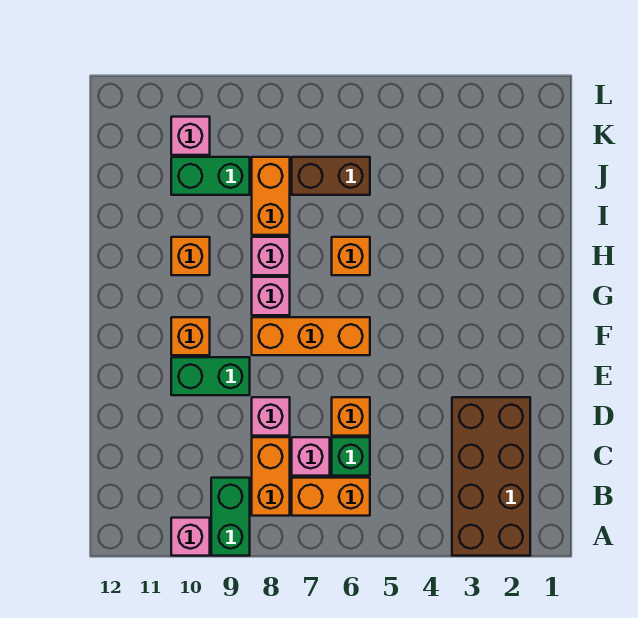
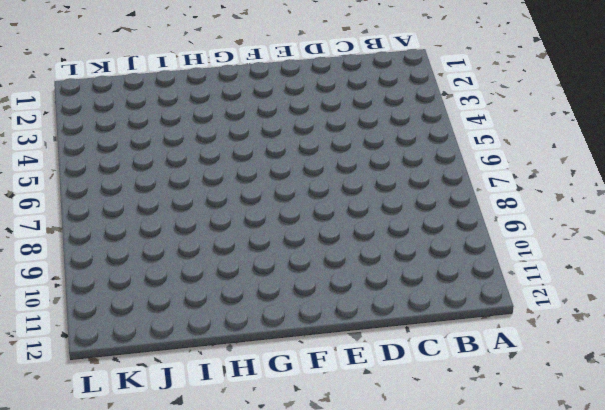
none -> brown 2x4 brick [452,397,530,556]
none -> green 1x2 brick [211,478,250,556]
none -> pink 1x1 brick [171,518,210,556]

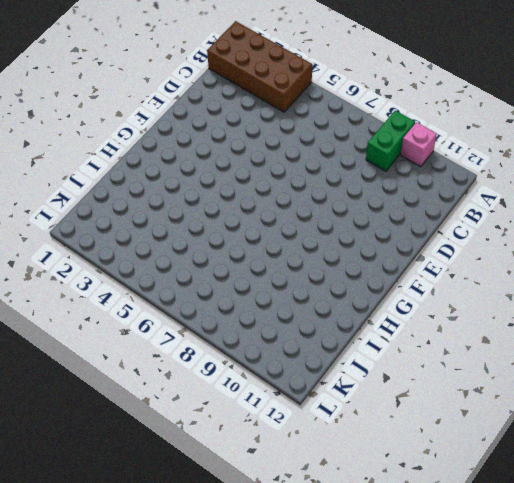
brown 2x4 brick [207,21,312,112] -> brown 2x4 brick turned to [452,397,530,556]
none -> orange 1x2 brick [292,478,370,516]
none -> orange 1x2 brick [252,437,290,516]
none -> green 1x1 brick [332,437,370,476]

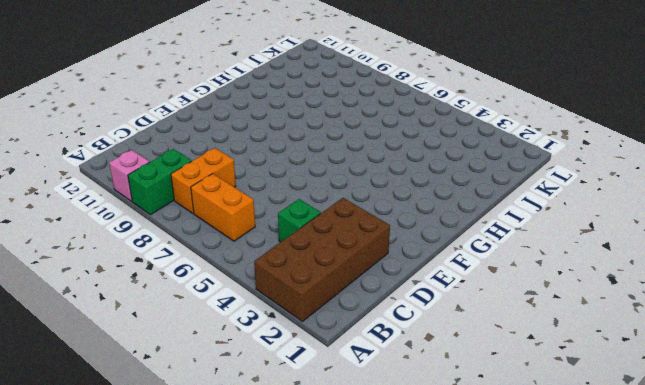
green 1x1 brick [278,199,321,242] -> green 1x1 brick moved to [332,437,370,476]
none -> pink 1x1 brick [292,437,330,476]
none -> orange 1x1 brick [332,397,370,436]
none -> pink 1x1 brick [252,397,290,436]

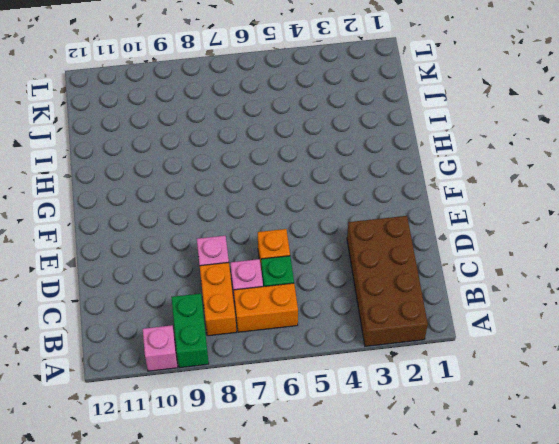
none -> green 1x2 brick [171,357,250,395]
none -> orange 1x3 brick [252,317,370,355]
none -> orange 1x1 brick [171,317,210,355]

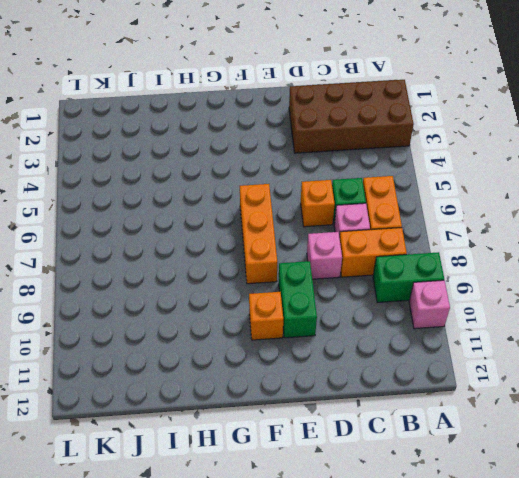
none -> pink 1x1 brick [252,277,290,315]
none -> orange 1x1 brick [332,237,370,275]
none -> pink 1x1 brick [252,237,290,275]

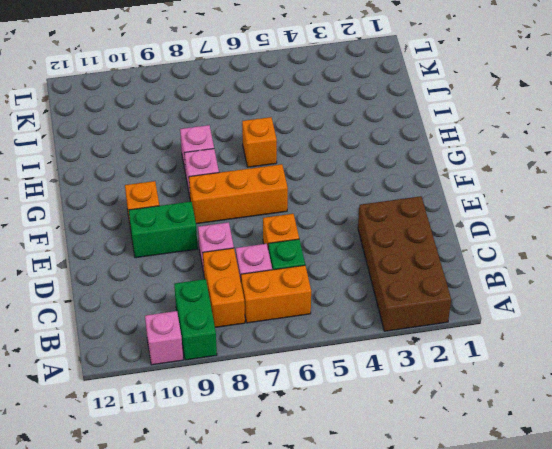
none -> orange 1x1 brick [171,237,210,275]
none -> orange 1x2 brick [252,157,290,235]
none -> brown 1x2 brick [292,157,370,195]

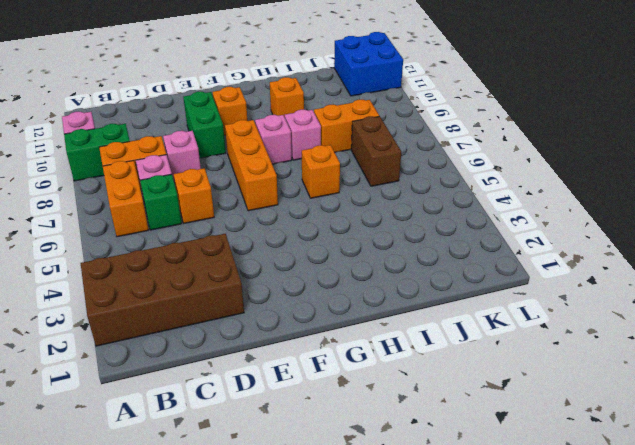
blue 2x2 brick [334,32,403,96] -> none
none -> green 1x2 brick [171,157,250,195]
none -> pink 1x1 brick [171,117,210,155]

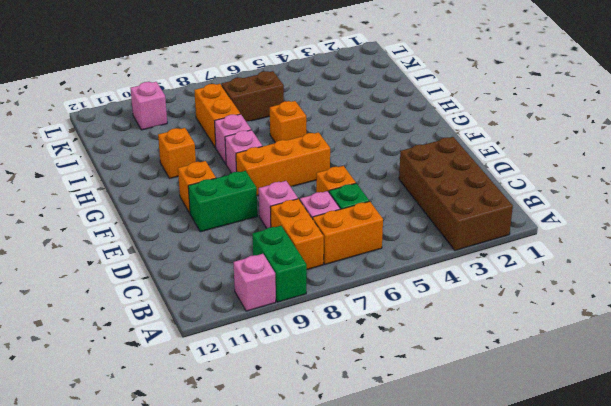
none -> green 1x2 brick [171,157,250,195]

